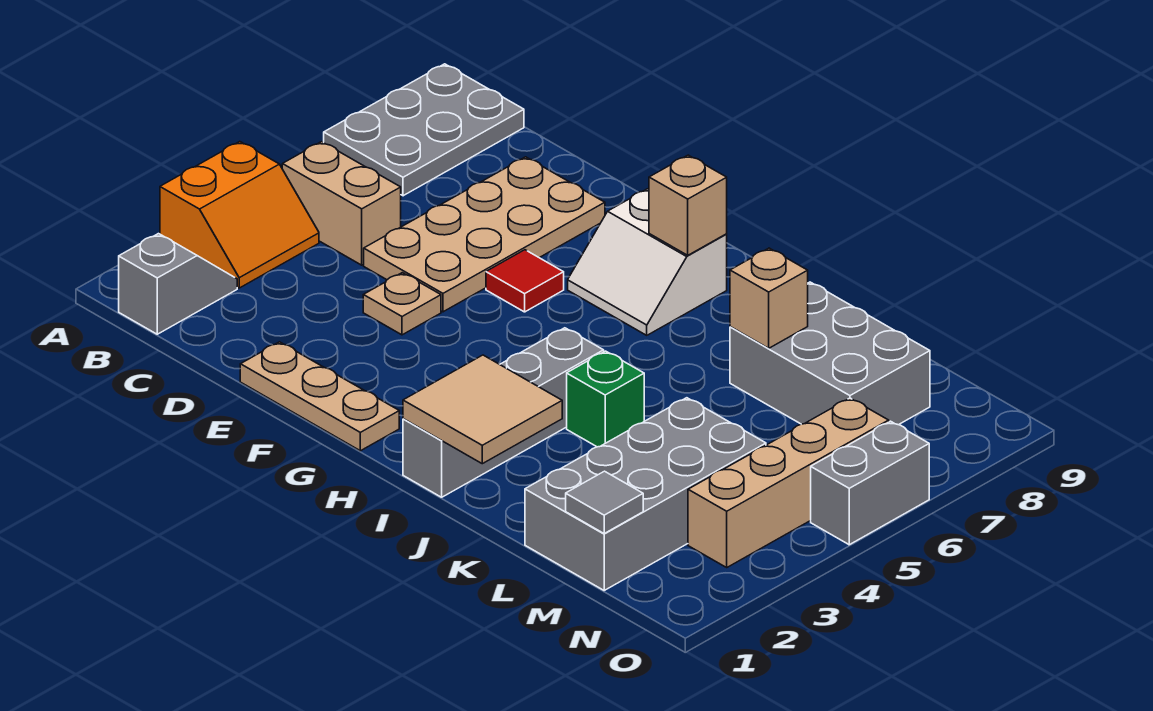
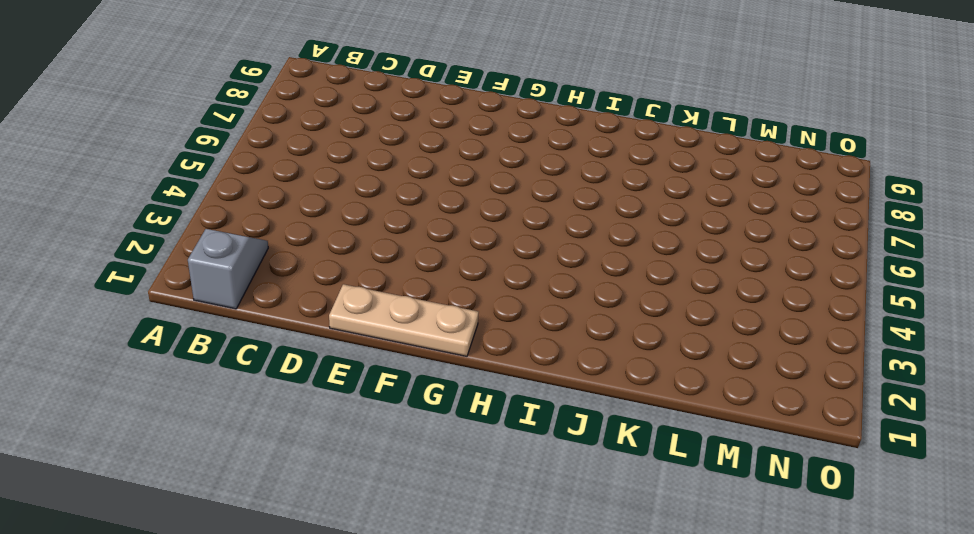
none -> orange 2x2 slope [160,142,319,288]
none -> grey 2x3 plate [324,64,524,196]
none -> tan 1x2 brick [282,142,401,265]

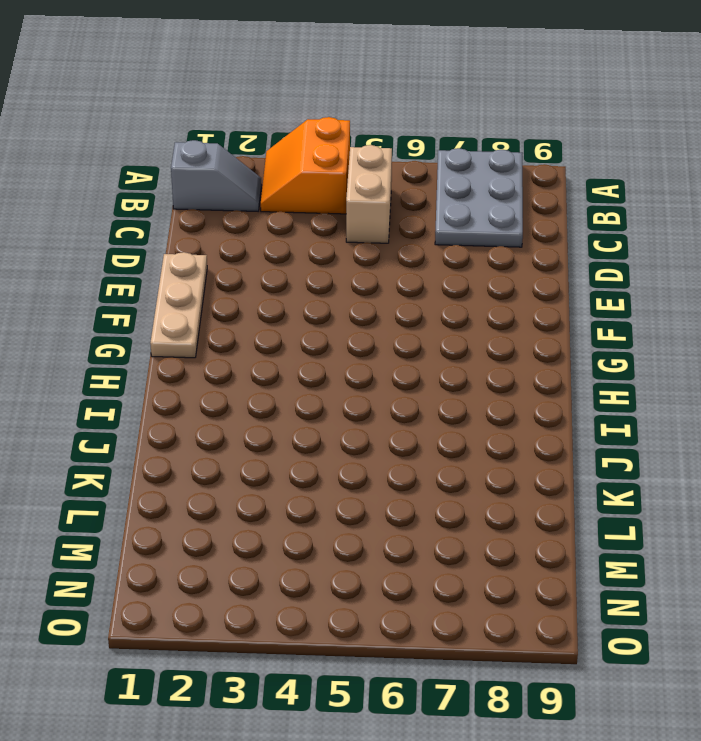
orange 2x2 slope [261,117,350,214] -> orange 2x2 slope turned to [160,142,319,288]
grey 2x3 plate [435,148,523,247] -> grey 2x3 plate turned to [324,64,524,196]
none -> tan 2x4 plate [364,157,605,312]
none -> tan 1x1 plate [363,273,441,335]
none -> red 1x1 tile [486,250,564,312]

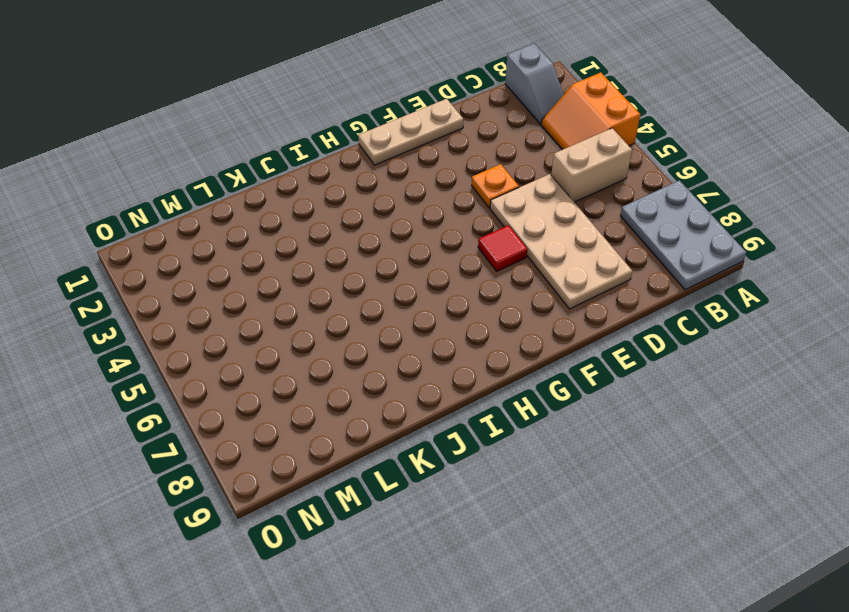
orange 1x1 plate [472,164,519,208] -> tan 1x1 plate [363,273,441,335]
none -> white 2x2 slope [568,189,727,335]
none -> grey 1x4 brick [403,328,604,497]
none -> green 1x1 brick [567,351,644,447]

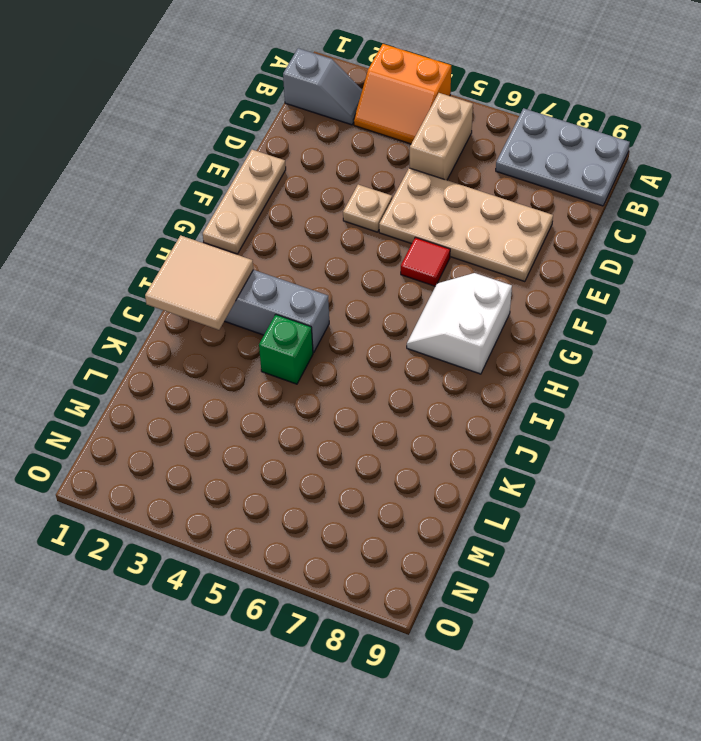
none -> grey 2x3 brick [730,282,930,425]
none -> grey 2x4 brick [525,398,766,590]
none -> tan 1x4 brick [688,398,889,567]

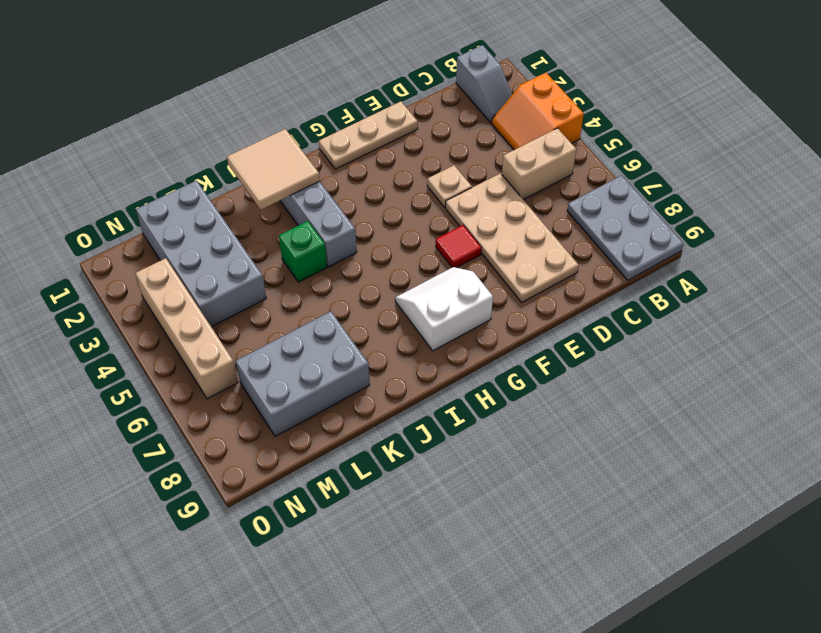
none -> grey 1x2 brick [811,421,929,545]
none -> tan 1x1 brick [649,155,727,255]
none -> tan 1x1 brick [730,248,808,348]

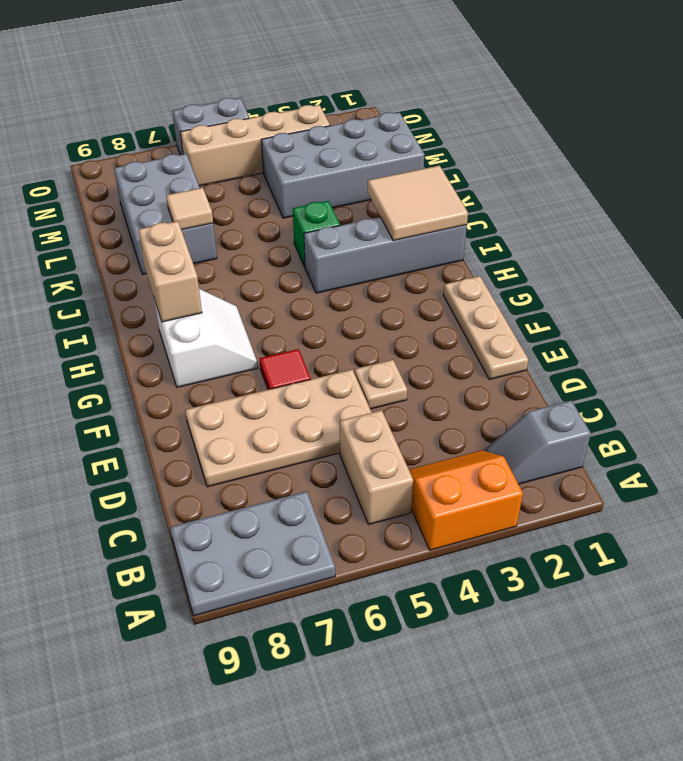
tan 1x2 brick [138,221,202,322] -> tan 1x1 brick [649,155,727,255]
tan 1x1 tile [166,188,213,230] -> tan 1x1 brick [730,248,808,348]
none -> grey 1x1 tile [566,471,643,533]

